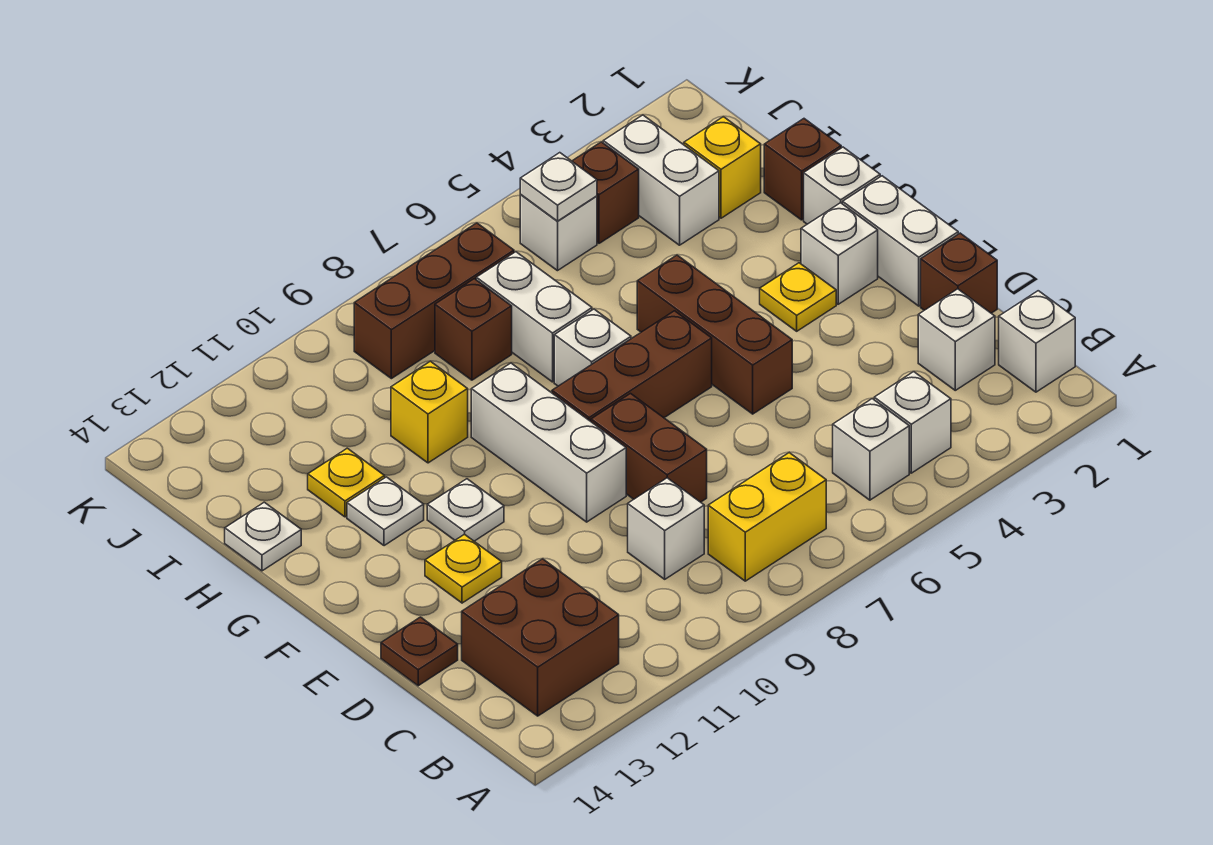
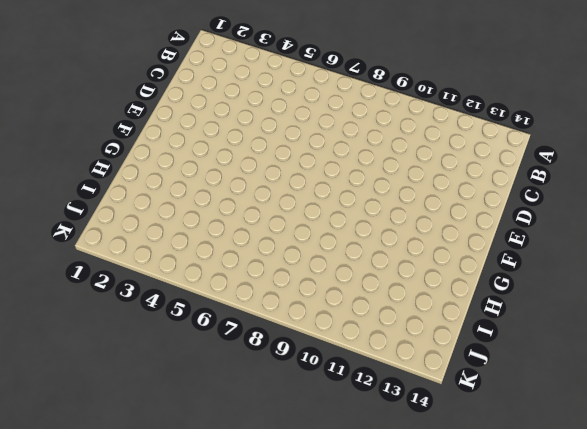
none -> white 1x1 brick [999,291,1075,392]
none -> white 1x1 brick [874,372,951,473]
none -> white 1x1 brick [833,399,909,500]
none -> yellow 1x2 brick [708,453,826,581]

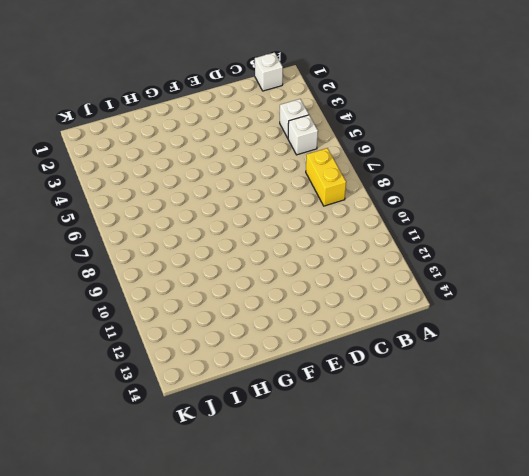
none -> brown 2x2 brick [462,559,619,716]
none -> white 1x1 brick [918,289,995,390]
none -> white 1x1 brick [628,478,704,579]
none -> brown 1x1 brick [921,233,997,313]

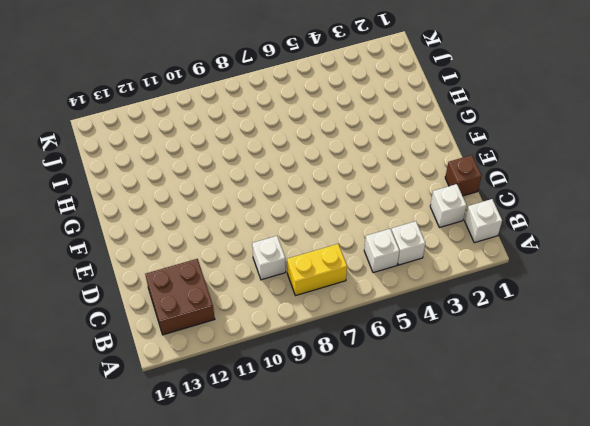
none -> brown 1x2 brick [591,394,707,502]
none -> brown 1x1 plate [381,617,458,686]
none -> white 1x2 brick [843,176,958,306]
none -> brown 1x3 brick [637,255,792,414]

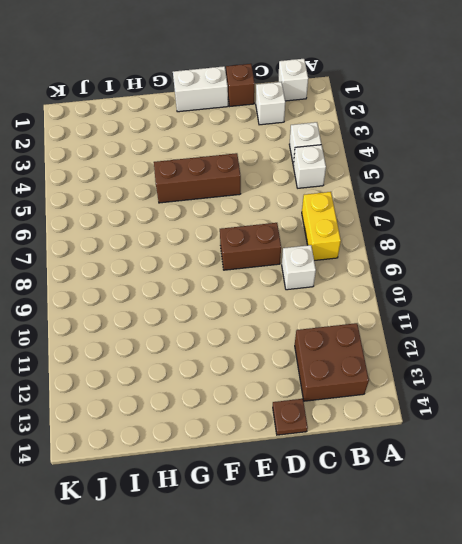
none -> white 1x3 brick [471,363,626,522]
none -> yellow 1x1 plate [425,534,502,603]
none -> white 1x1 brick [801,203,878,304]
none -> yellow 1x1 plate [760,263,836,331]

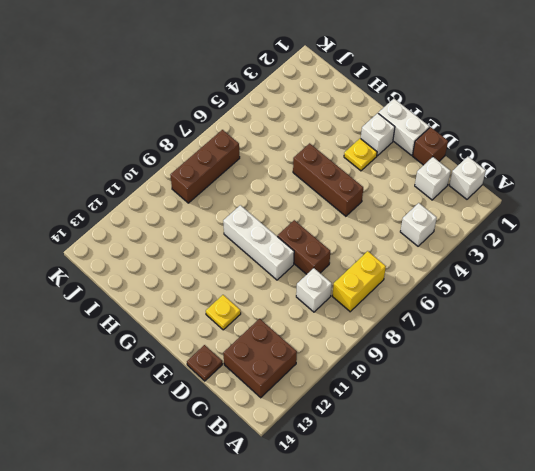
none -> white 1x1 brick [833,399,909,500]
none -> brown 1x3 brick [552,311,712,421]
none -> white 1x1 plate [427,479,504,541]
none -> white 1x1 brick [804,147,880,224]

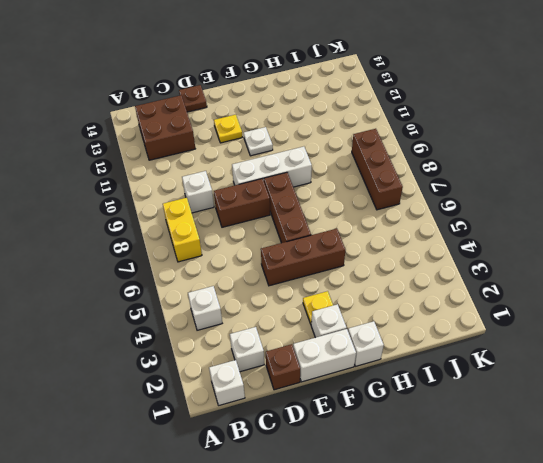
none -> white 1x1 brick [833,399,909,500]
none -> white 1x1 brick [554,309,631,386]
none -> white 1x1 plate [347,477,424,546]
none -> brown 1x1 brick [764,119,841,220]

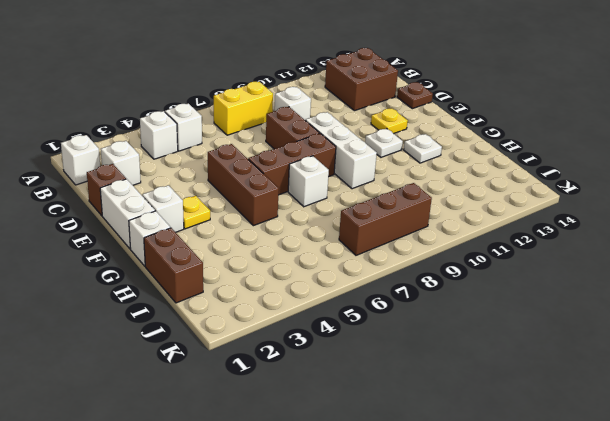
brown 1x2 brick [144,228,203,303] -> brown 1x1 brick [764,119,841,220]
none -> white 1x2 brick [476,252,592,382]
none -> yellow 1x1 brick [391,361,468,463]
none -> yellow 1x1 plate [308,448,385,517]
none -> white 1x1 plate [225,502,301,571]

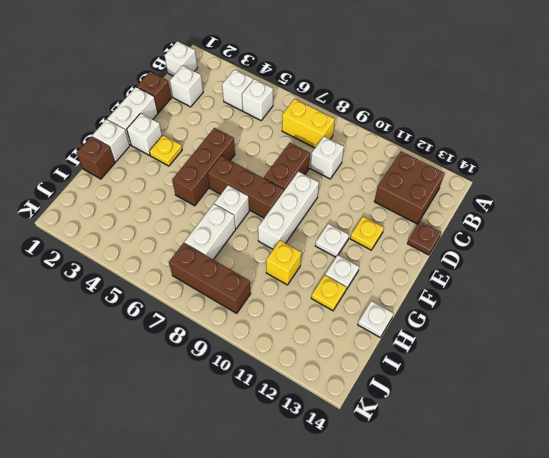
none -> yellow 1x1 brick [684,117,761,218]
none -> white 1x2 brick [603,115,719,245]
none -> brown 1x1 brick [435,279,512,380]
none -> brown 1x1 brick [572,142,639,243]

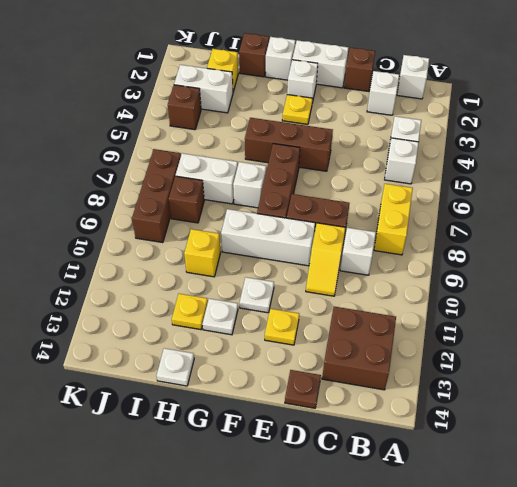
yellow 1x2 slope [306,223,345,296] -> none
none -> white 1x1 brick [520,194,597,271]
none -> white 1x1 plate [520,153,597,221]

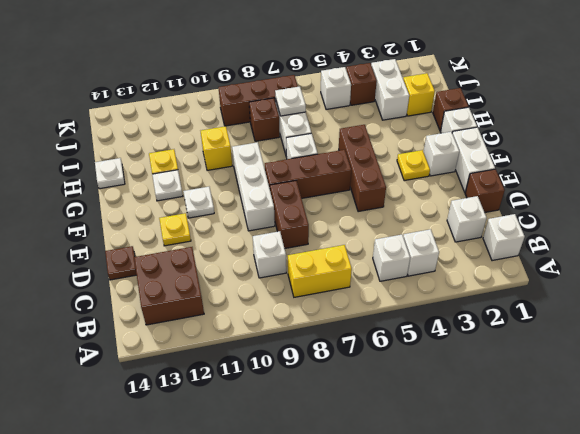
white 1x1 plate [275,87,306,116] -> white 1x1 plate moved to [520,153,597,221]

